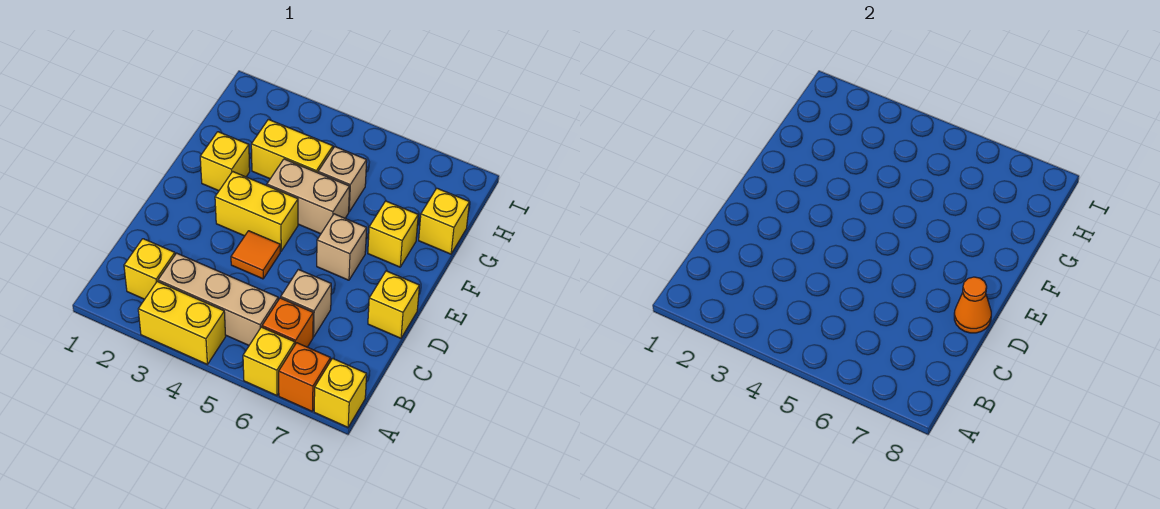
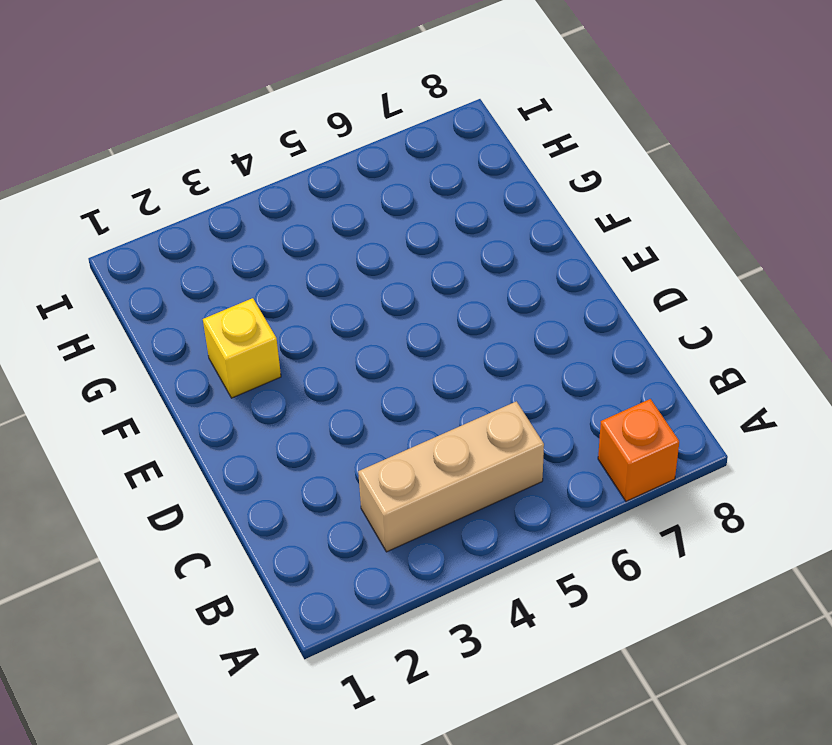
none -> yellow 1x2 brick [138,282,226,365]
none -> yellow 1x1 brick [243,327,295,396]
none -> yellow 1x1 brick [314,358,367,427]

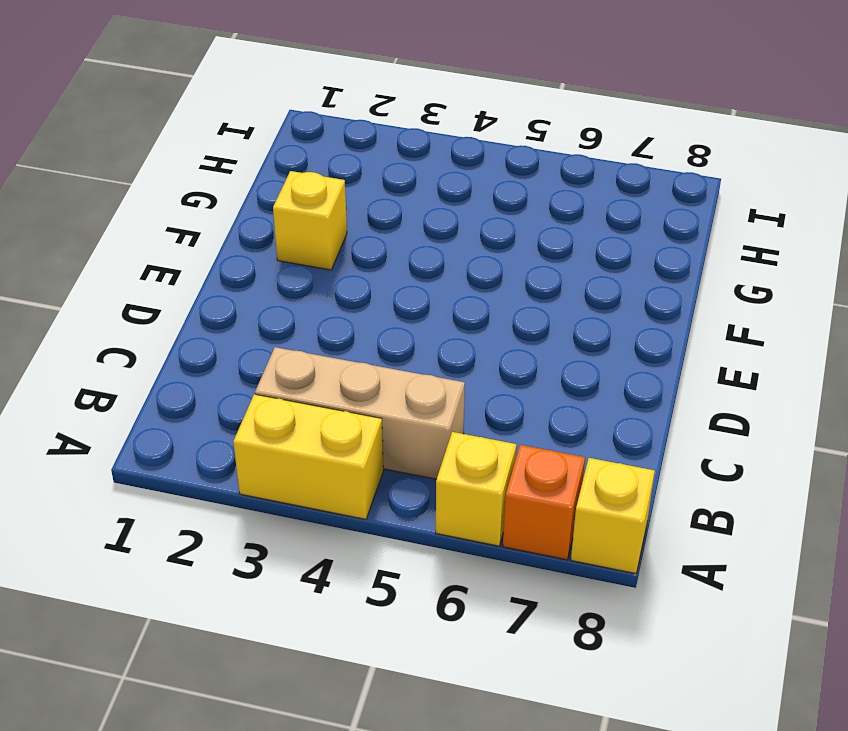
none -> yellow 1x1 brick [124,239,175,299]
none -> orange 1x1 brick [262,298,313,347]
none -> tan 1x1 brick [281,269,331,337]

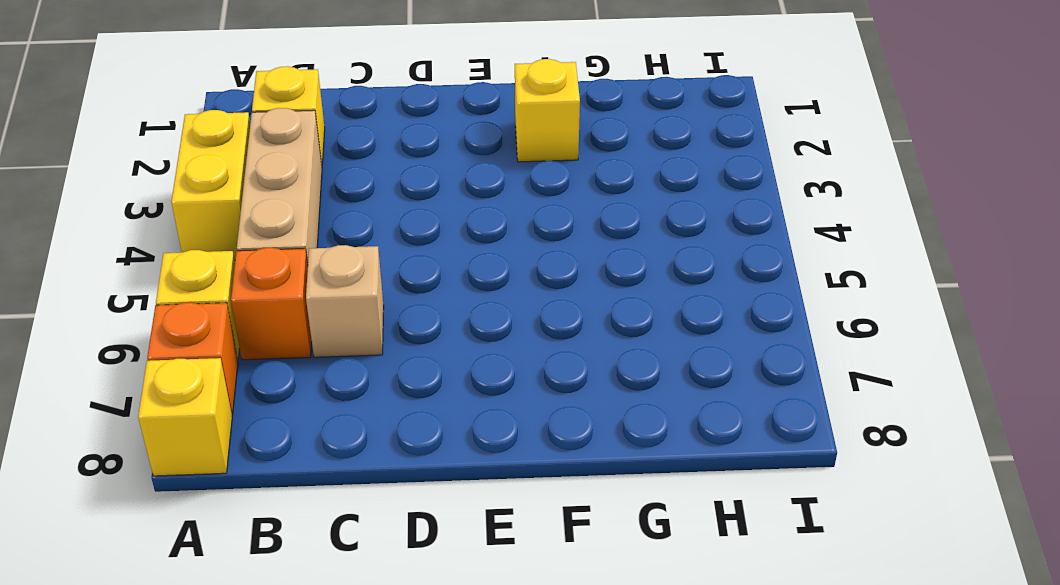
none -> orange 1x1 tile [231,231,280,279]
none -> yellow 1x1 brick [368,271,420,338]
none -> yellow 1x2 brick [215,171,298,251]

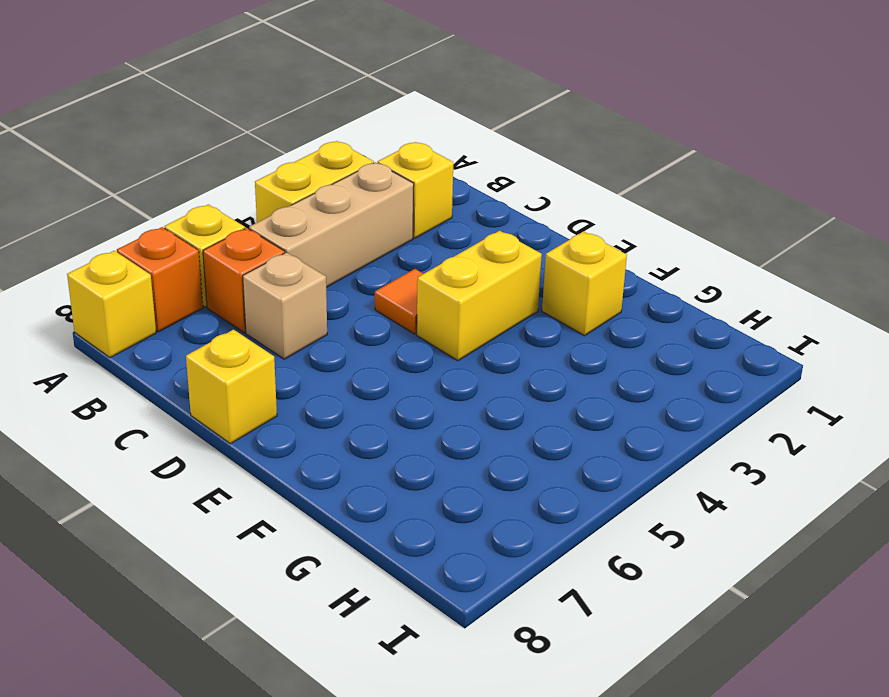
none -> tan 1x1 brick [317,214,367,280]
none -> tan 1x2 brick [267,159,350,234]
none -> yellow 1x1 brick [368,201,418,267]

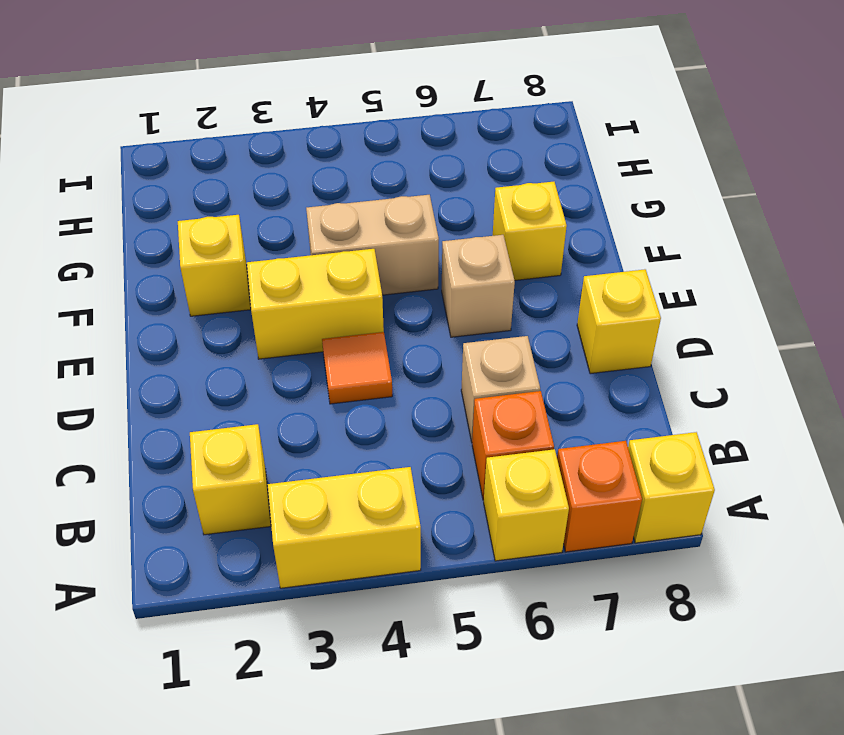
none -> tan 1x3 brick [158,253,278,345]
none -> yellow 1x2 brick [251,119,333,179]
none -> tan 1x1 brick [318,147,367,212]

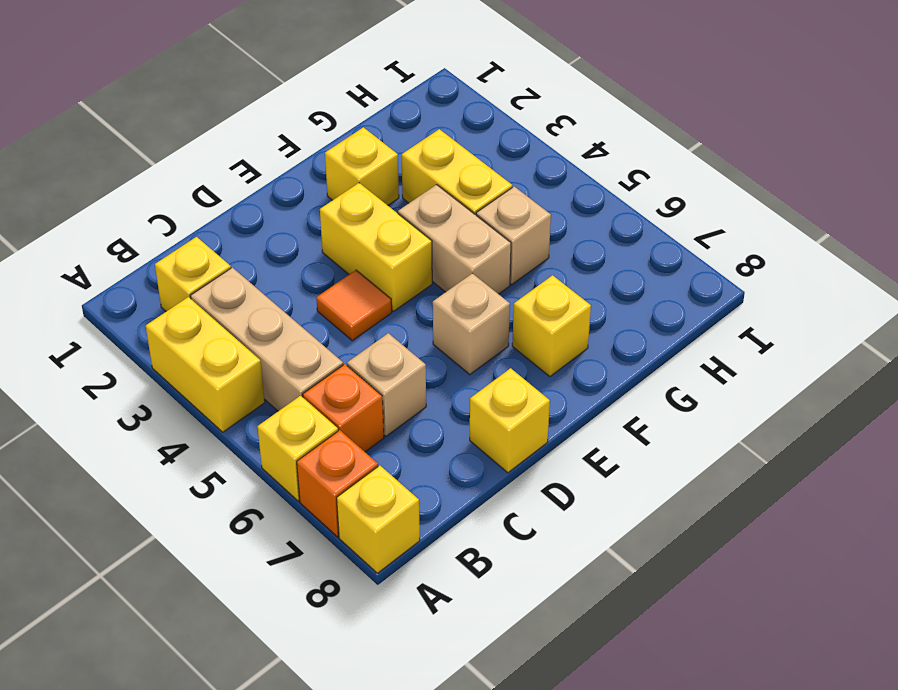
none -> yellow 1x1 brick [419,188,469,254]
none -> orange 1x1 cone [954,277,991,333]

